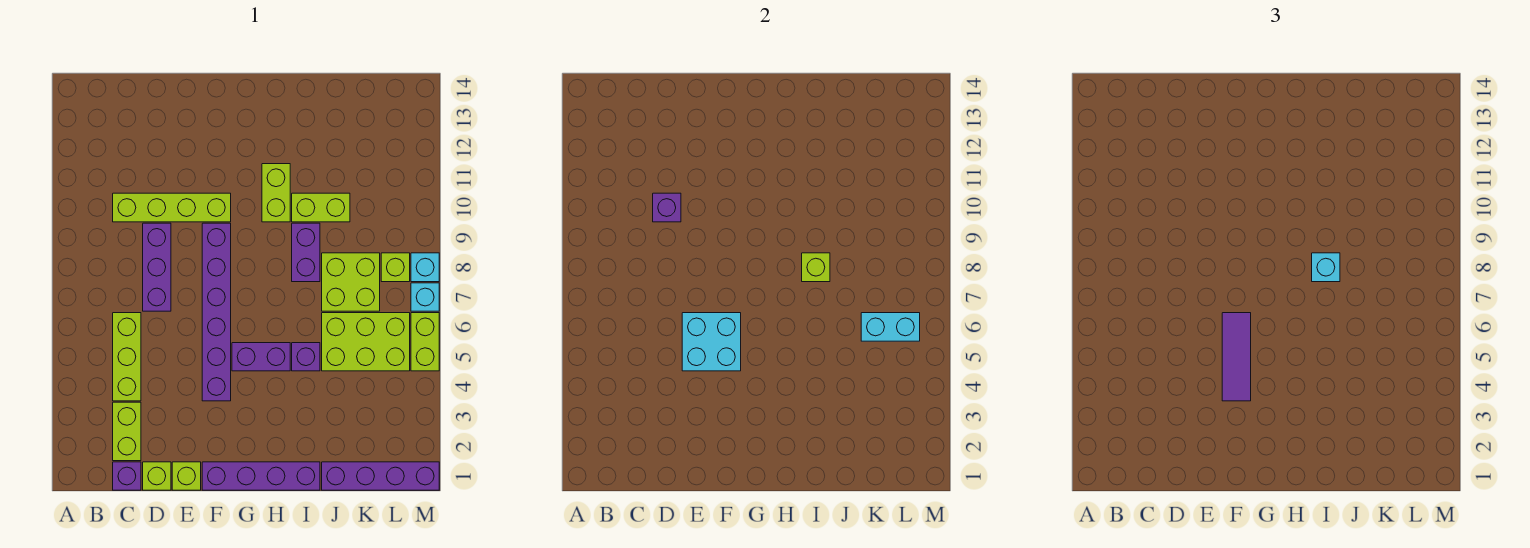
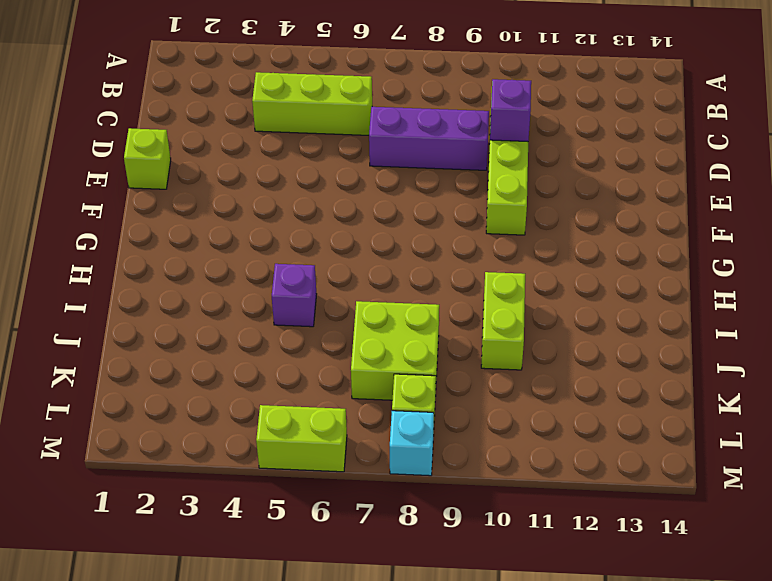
none -> purple 1x1 brick [113,462,141,490]
none -> lime 1x2 brick [113,402,141,461]
none -> lime 1x1 brick [143,462,171,490]

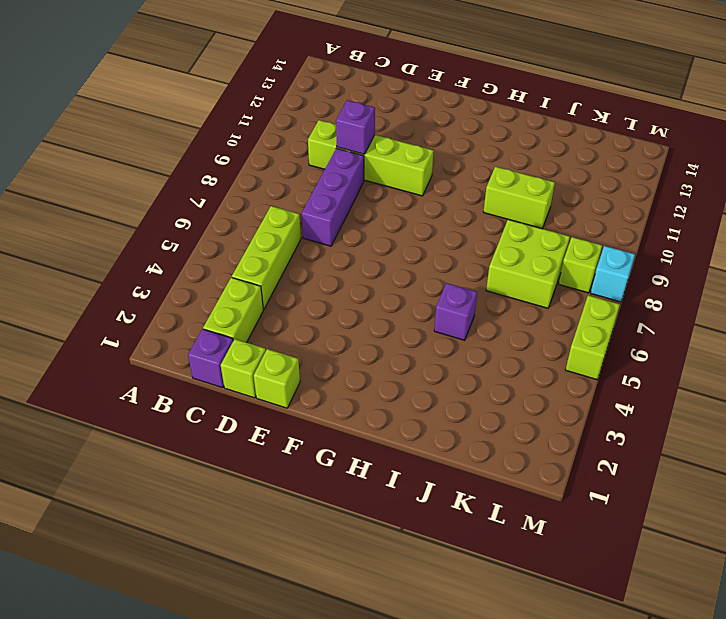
none -> purple 1x4 brick [202,462,320,490]
none -> purple 1x6 brick [202,223,231,401]
none -> purple 1x2 brick [232,343,290,371]

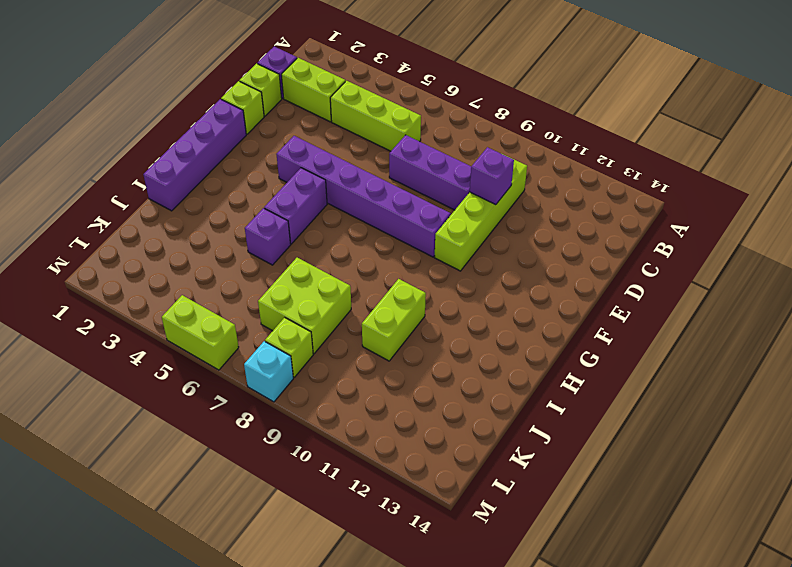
none -> lime 1x2 brick [262,164,290,222]
none -> purple 1x2 brick [292,223,320,282]
none -> purple 1x4 brick [322,462,439,490]

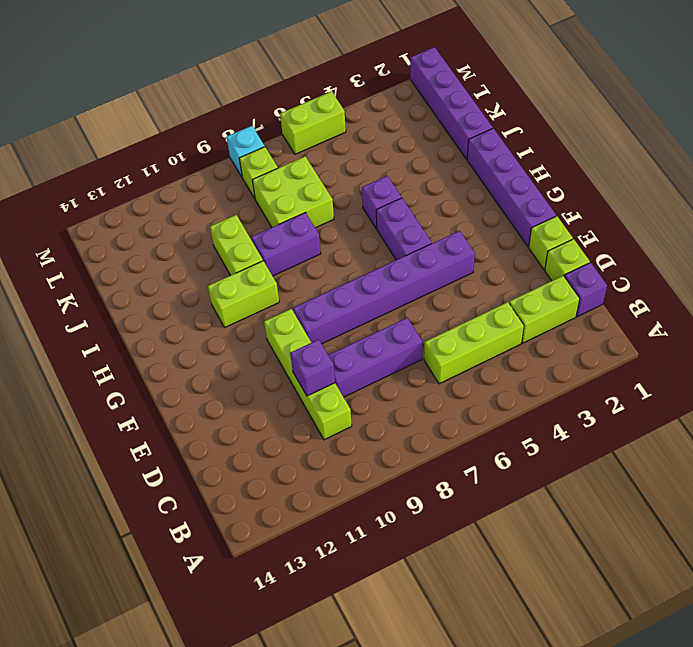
none -> lime 2x3 brick [322,313,410,371]
none -> cyan 1x1 brick [411,283,439,311]
none -> cyan 2x2 brick [682,313,741,371]

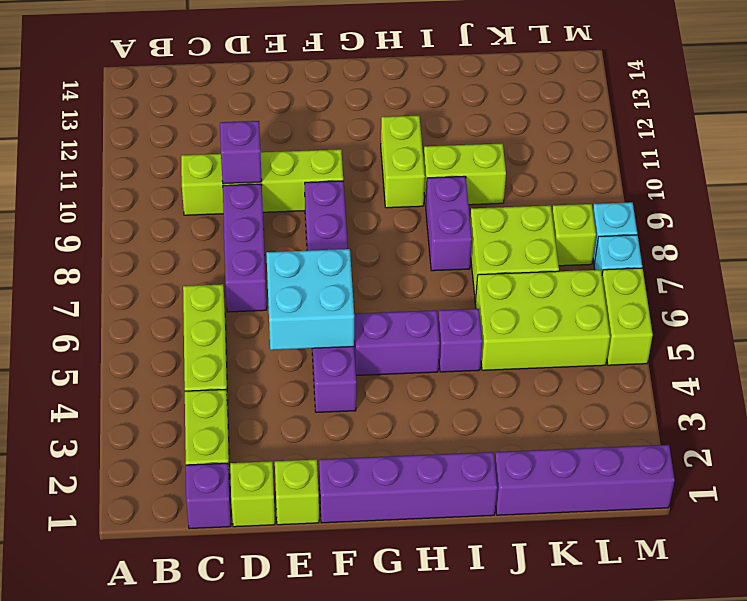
none -> lime 1x1 brick [802,253,830,282]
none -> cyan 1x2 brick [861,313,920,341]
none -> purple 1x3 tile [1222,313,1251,401]

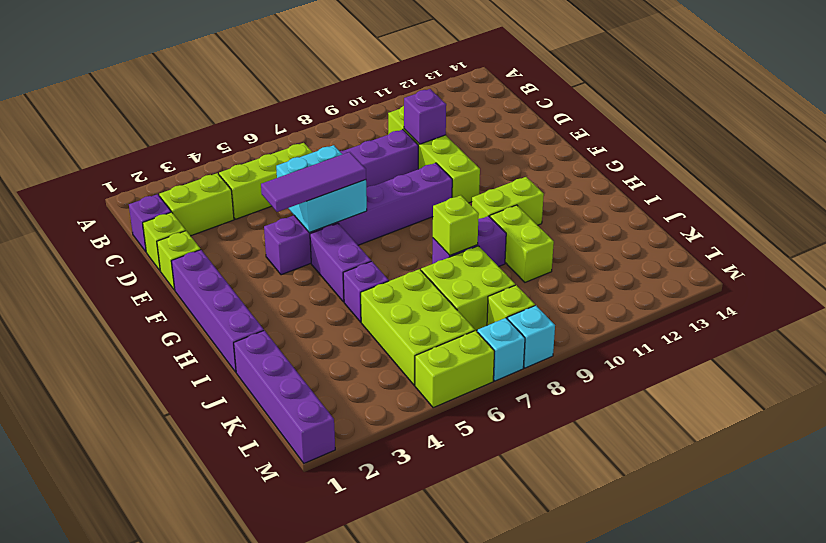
none -> cyan 1x2 brick [861,313,920,341]
none -> cyan 1x1 brick [1312,253,1340,282]

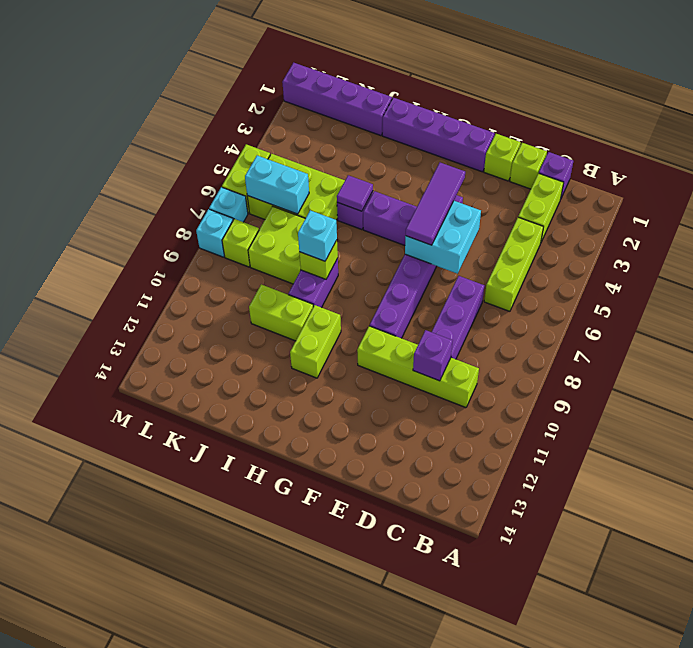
purple 1x1 tile [337,175,373,211] -> none

